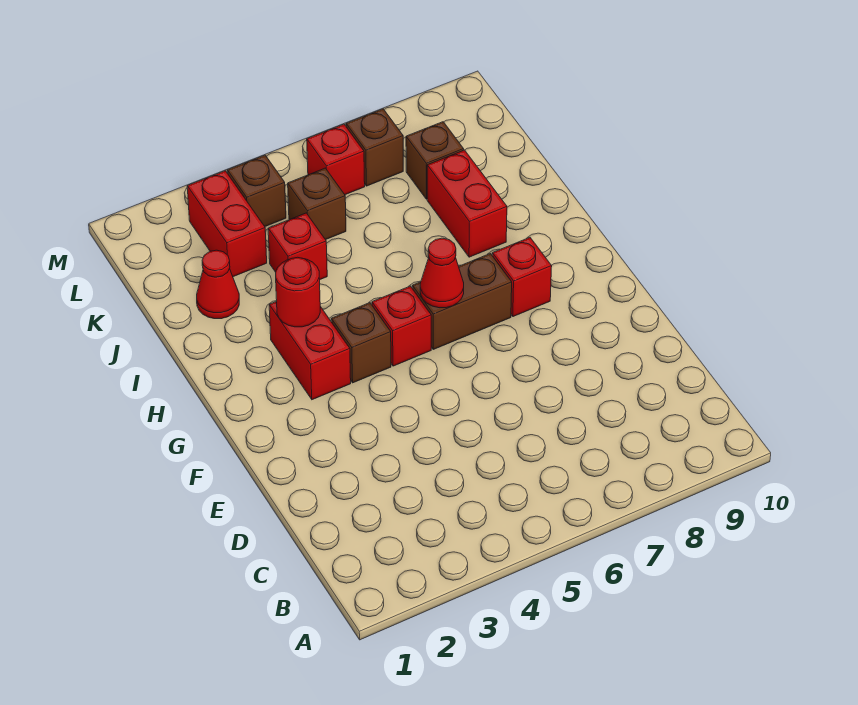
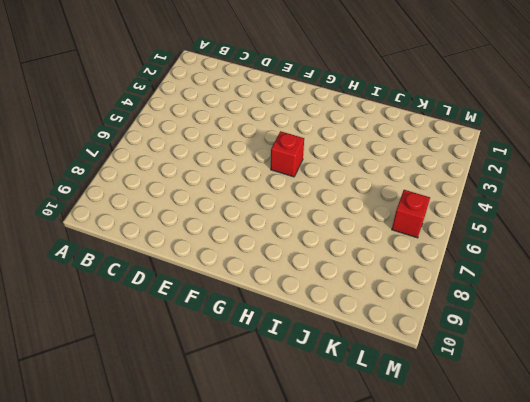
none -> red 1x2 brick [269,301,351,400]
none -> brown 1x1 brick [331,303,391,383]
none -> brown 1x2 brick [412,254,512,349]

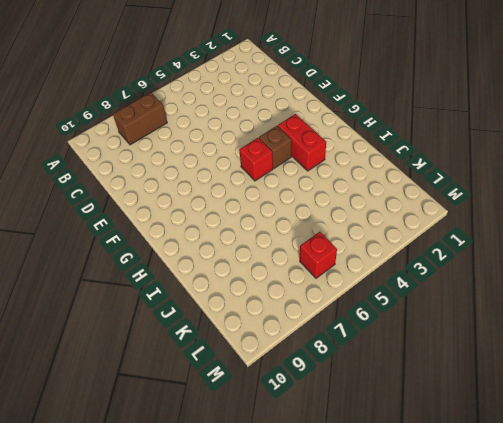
brown 1x2 brick [113,92,167,145] -> brown 1x2 brick moved to [412,254,512,349]
none -> red 1x1 brick [492,238,552,317]
none -> red 1x2 brick [427,150,507,257]
none -> red 1x1 cone [197,250,239,319]

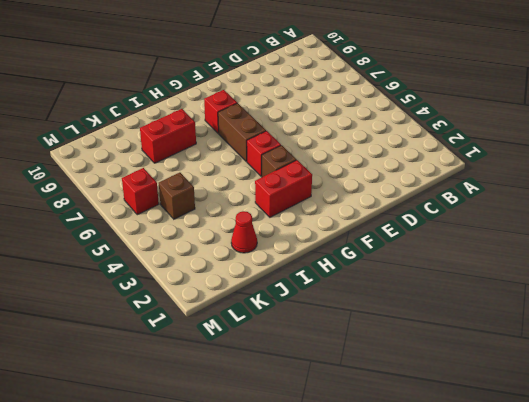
none -> red 1x1 brick [268,213,327,279]
none -> red 1x2 brick [187,171,267,277]
none -> brown 1x1 brick [406,122,464,199]

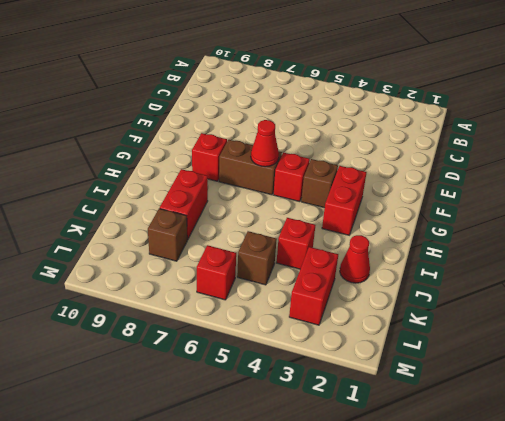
none -> brown 1x1 brick [227,155,286,226]
none -> brown 1x1 brick [346,109,403,186]
none -> red 1x1 round brick [276,257,320,327]

